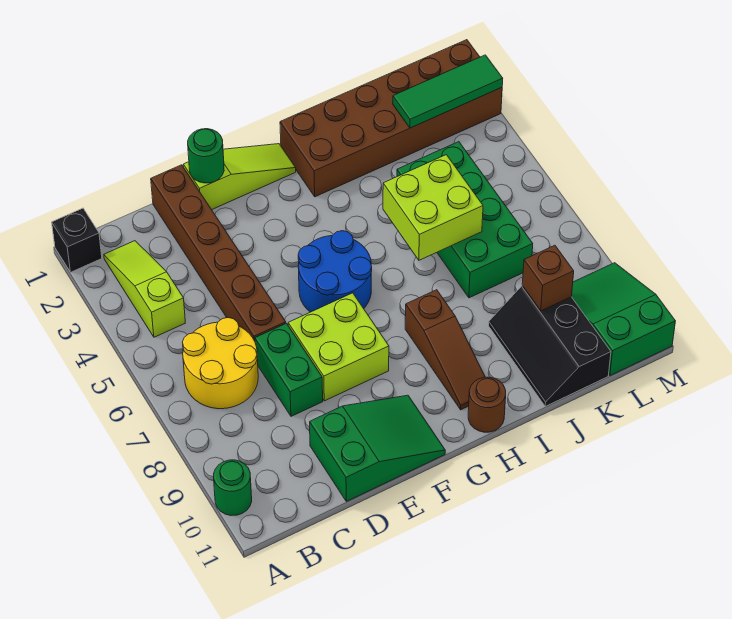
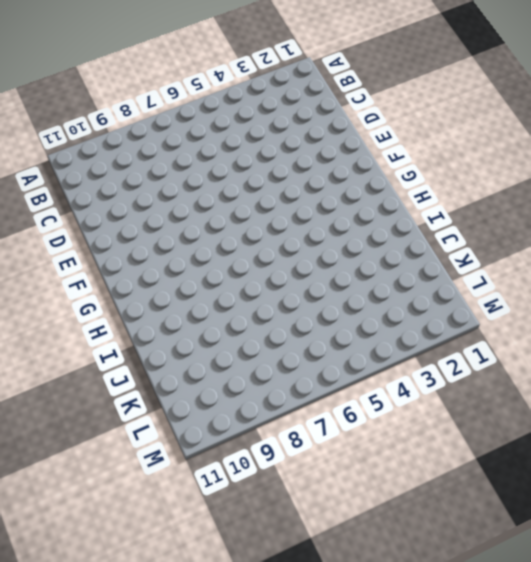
none -> black 1x1 brick [52,208,102,272]
none -> green 1x1 round brick [214,460,252,515]
none -> lime 1x3 slope [104,241,185,337]

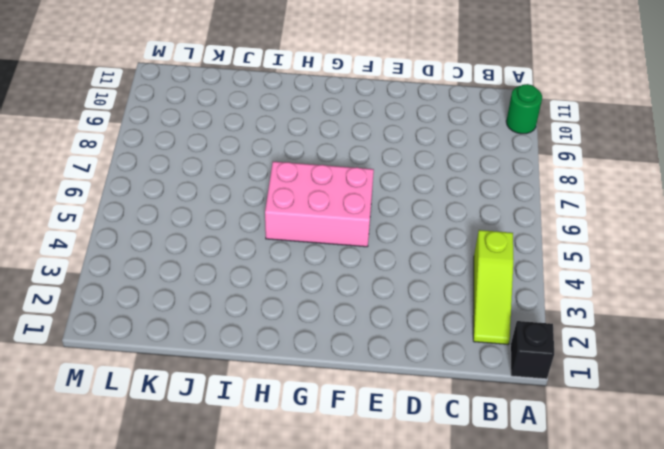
pink 2x3 brick [265,162,374,247] -> blue 2x2 round brick [298,231,372,312]
none -> yellow 2x2 round brick [182,318,258,409]
none -> brown 1x6 brick [151,165,286,341]
none -> green 1x2 brick [255,323,323,416]

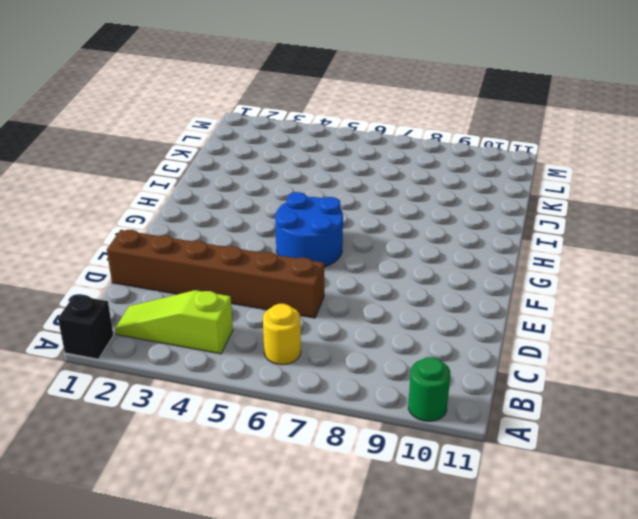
yellow 1x1 round brick [263,304,301,365] -> yellow 2x2 round brick [182,318,258,409]
none -> green 1x2 brick [255,323,323,416]
none -> green 2x3 slope [310,395,445,501]
none -> lime 1x3 slope [183,144,296,210]

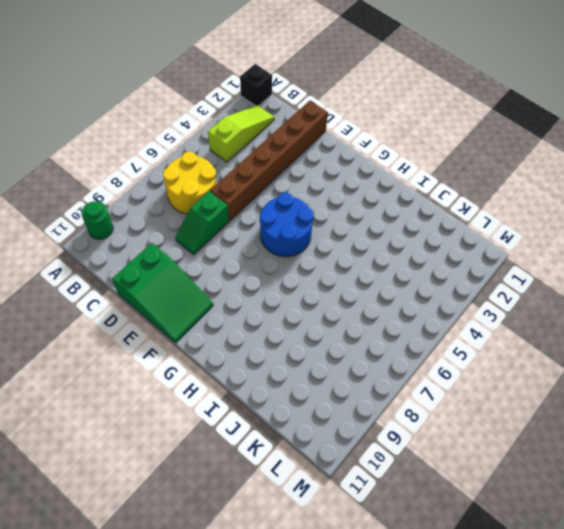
green 1x2 slope [175,192,229,255] -> green 1x2 brick [255,323,323,416]
none -> lime 1x3 slope [183,144,296,210]
none -> lime 2x2 brick [288,293,389,401]
none -> brown 2x6 brick [280,40,502,197]

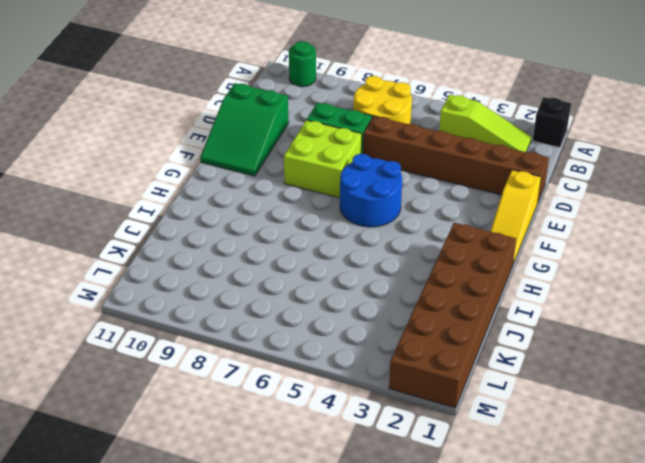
yellow 1x3 slope [490,170,541,264] -> lime 1x3 slope [183,144,296,210]
none -> brown 1x3 slope [405,290,485,410]
none -> brown 1x1 round brick [468,377,506,432]
none -> green 2x4 brick [397,142,533,298]

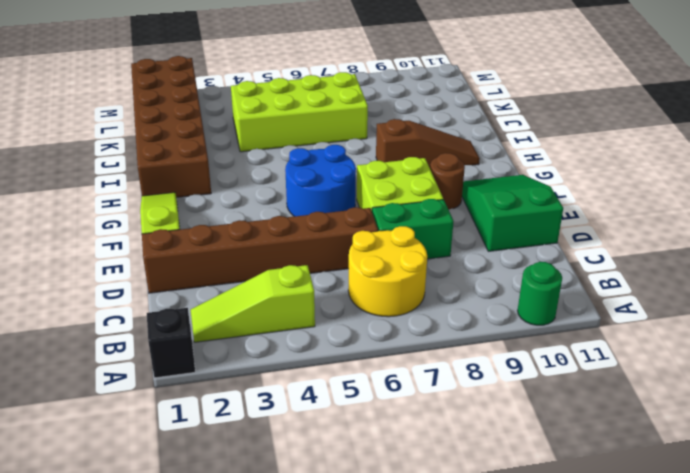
brown 1x1 round brick [430,153,465,210] -> brown 1x1 round brick moved to [468,377,506,432]
lime 2x4 brick [231,72,368,152] -> green 2x4 brick [397,142,533,298]
none -> black 2x3 slope [489,286,611,406]
none -> green 2x3 slope [572,263,675,376]
none -> green 1x1 round brick [188,129,224,183]

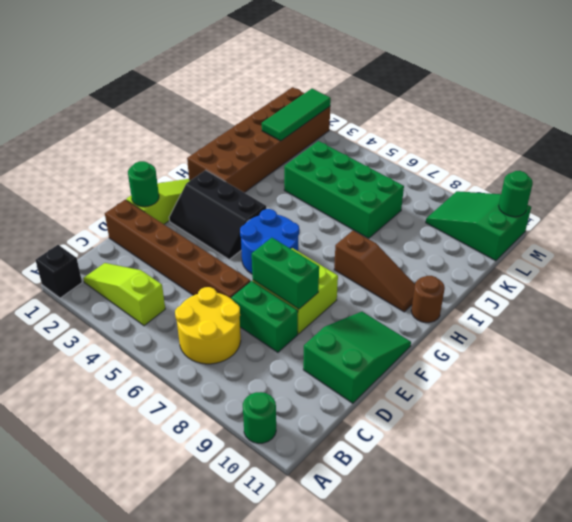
green 1x2 brick [252,238,319,309] -> none
black 2x3 slope [169,170,266,259] -> black 2x3 slope moved to [489,286,611,406]
green 1x1 round brick [499,171,533,217] -> none
none -> lime 2x2 brick [383,155,483,260]
none -> brown 1x1 brick [522,245,574,311]

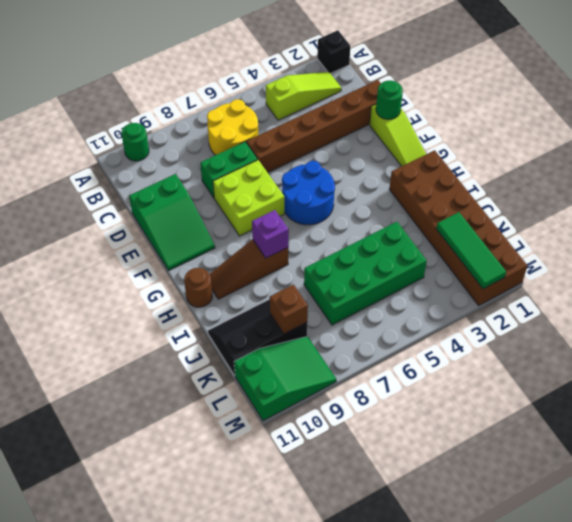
purple 1x1 brick [252,210,289,258] -> none
none -> lime 2x2 brick [383,155,483,260]

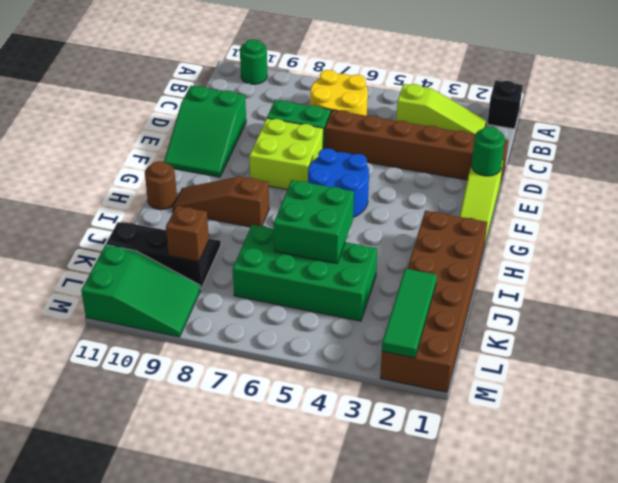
green 2x2 brick [274,180,354,263] -> lime 2x2 brick [383,155,483,260]

